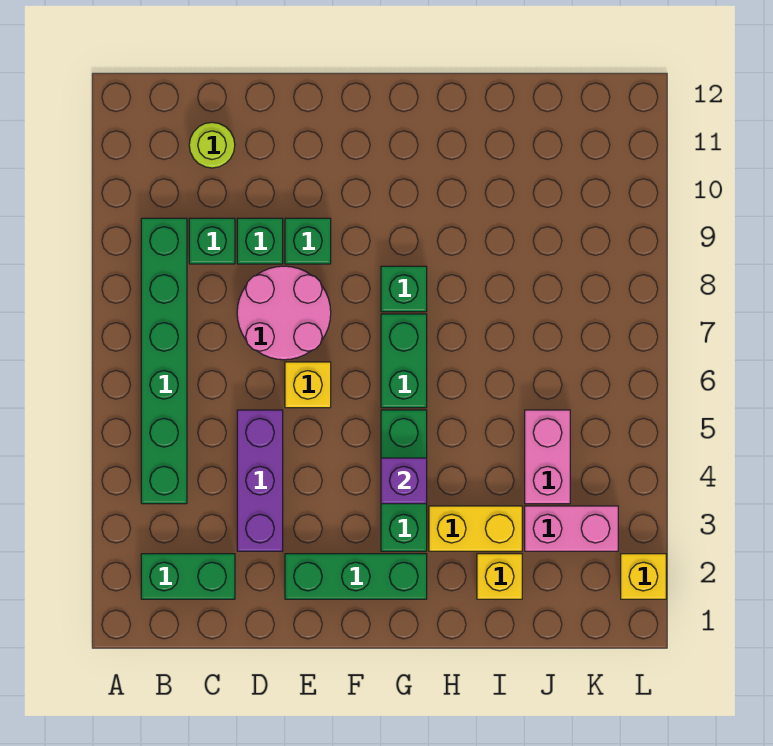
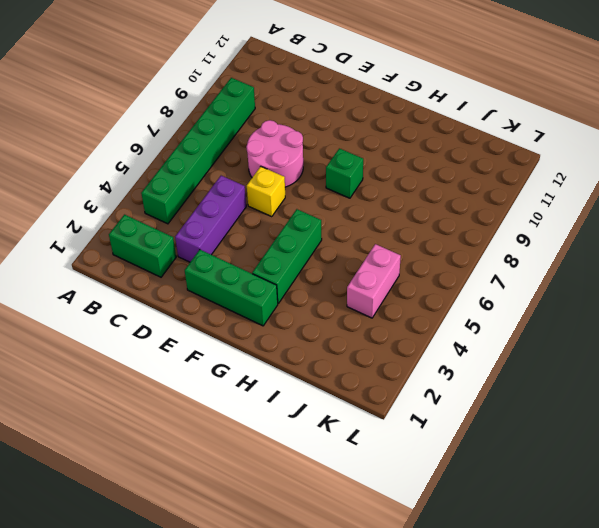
none -> green 1x1 brick [189,218,235,264]
none -> lime 1x1 round brick [189,122,235,168]
none -> green 1x1 brick [237,218,283,264]

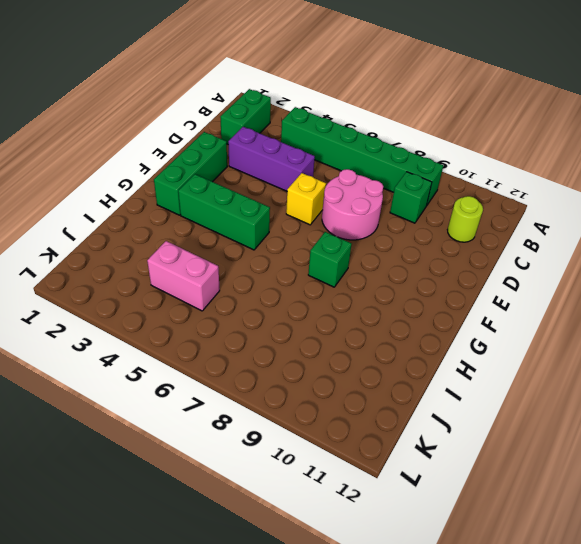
none -> green 1x1 brick [237,218,283,264]
none -> green 1x1 brick [285,218,331,264]
none -> green 1x2 brick [381,314,427,408]

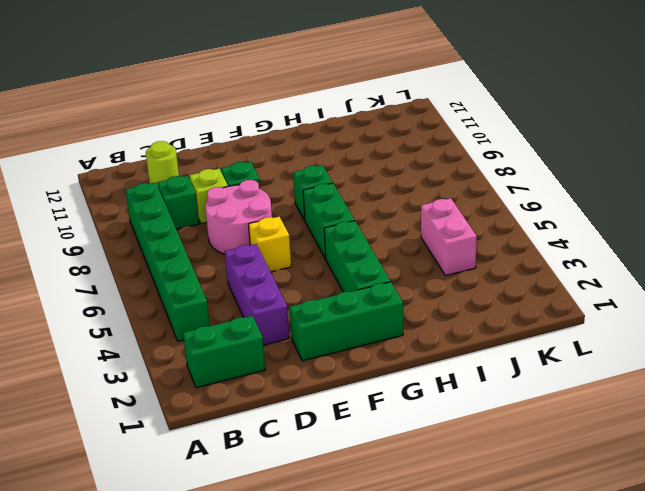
lime 1x1 brick [189,169,228,224] -> green 1x1 brick [237,218,283,264]
none -> yellow 1x2 brick [429,506,522,551]
none -> yellow 1x1 brick [477,554,522,599]
none -> pink 1x2 brick [525,506,618,551]

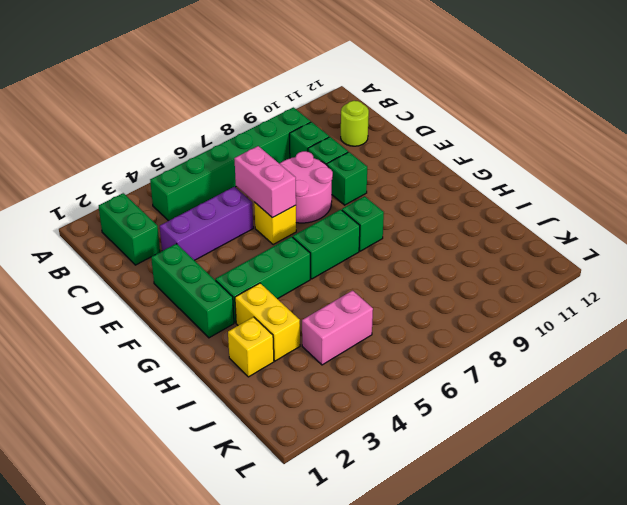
pink 1x2 brick [234,146,296,218] -> pink 1x2 brick moved to [525,506,618,551]
none -> yellow 1x1 brick [621,554,666,599]
none -> purple 1x1 brick [381,458,427,504]

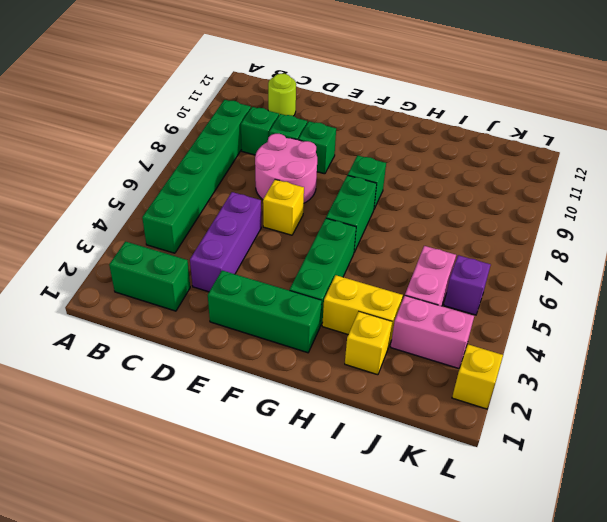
purple 1x1 brick [444,255,491,315] -> purple 1x1 brick moved to [381,458,427,504]

